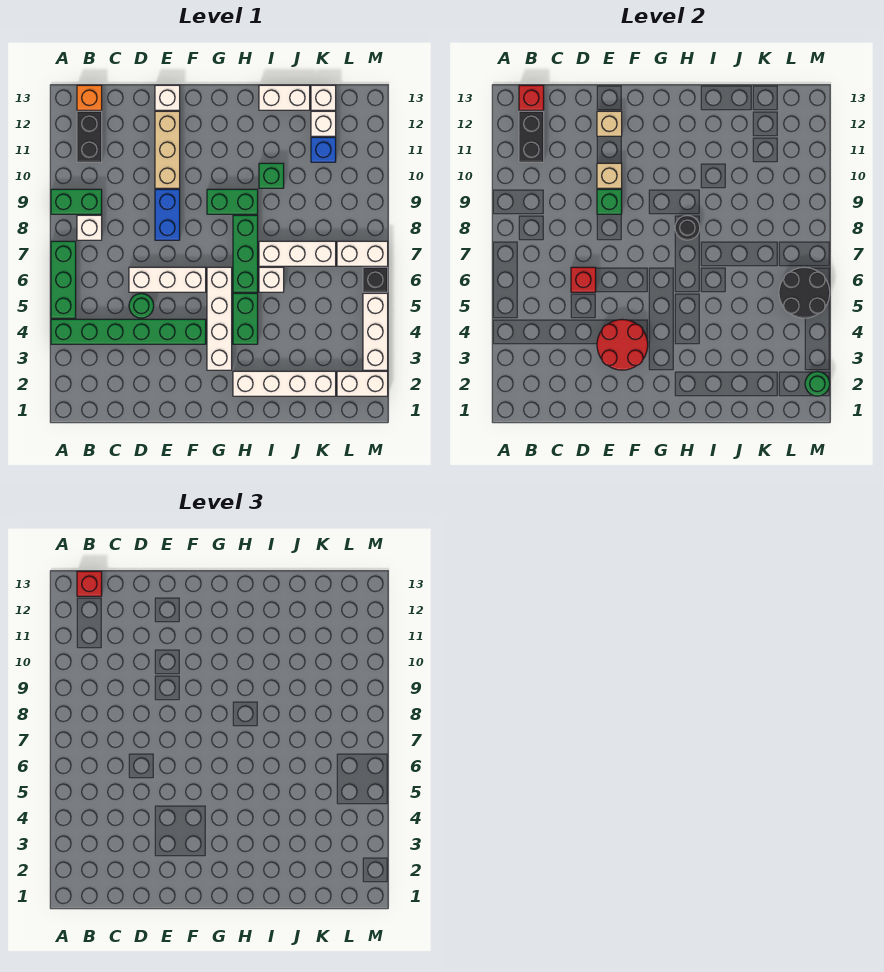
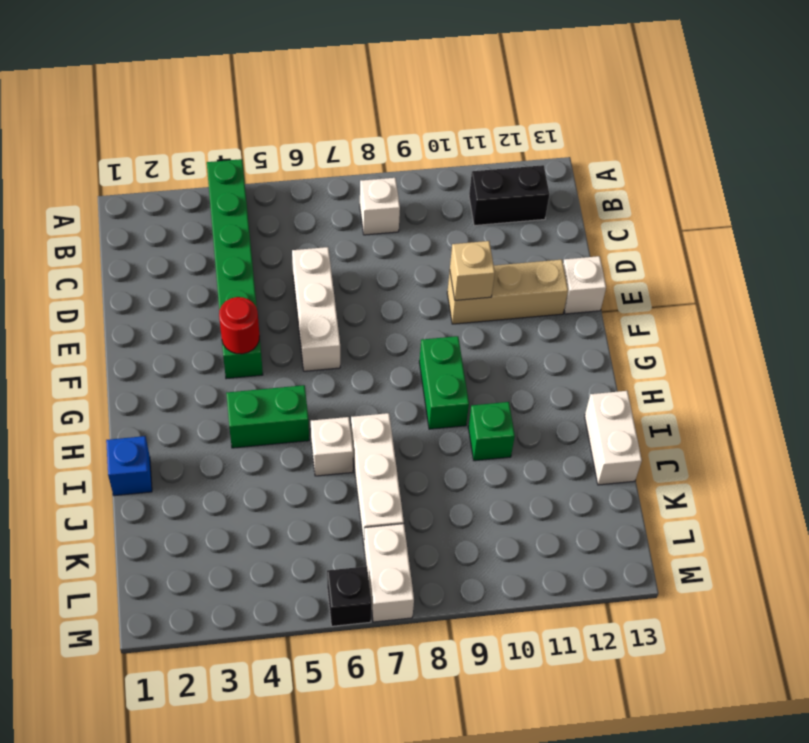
red 1x1 round brick [219,297,259,354] -> red 2x2 round brick [597,319,648,370]
blue 1x1 brick [106,436,152,496] -> blue 1x1 brick moved to [311,137,336,162]
none -> green 1x3 brick [51,241,76,318]
none -> green 1x2 brick [51,189,102,214]
none -> orange 1x1 brick [77,85,102,110]
none -> green 1x1 round brick [129,293,154,318]

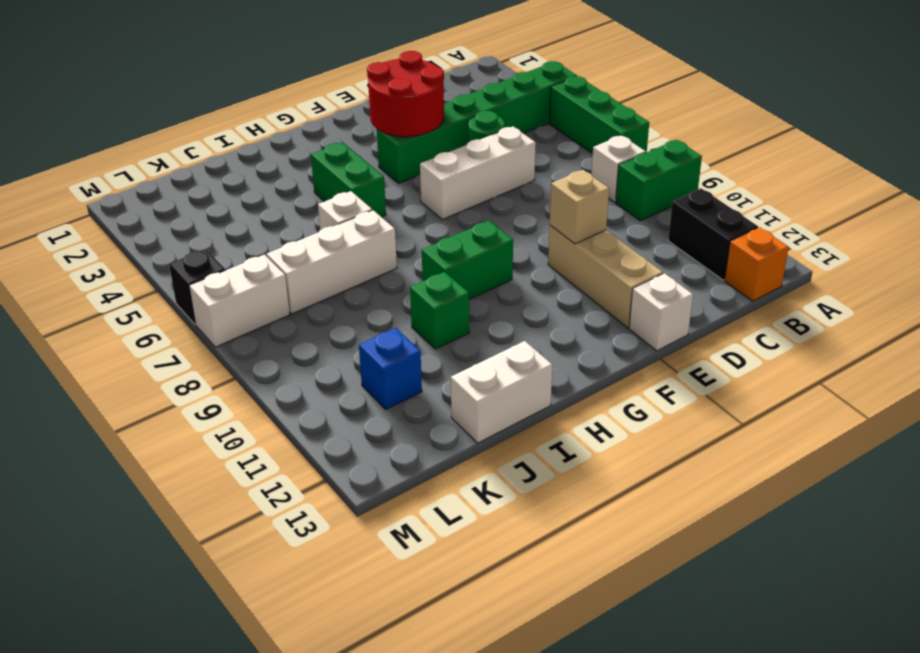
none -> blue 1x2 brick [155,189,180,240]
none -> white 1x4 brick [207,267,232,370]
none -> white 1x4 brick [233,371,336,396]
none -> green 1x3 brick [233,215,258,292]

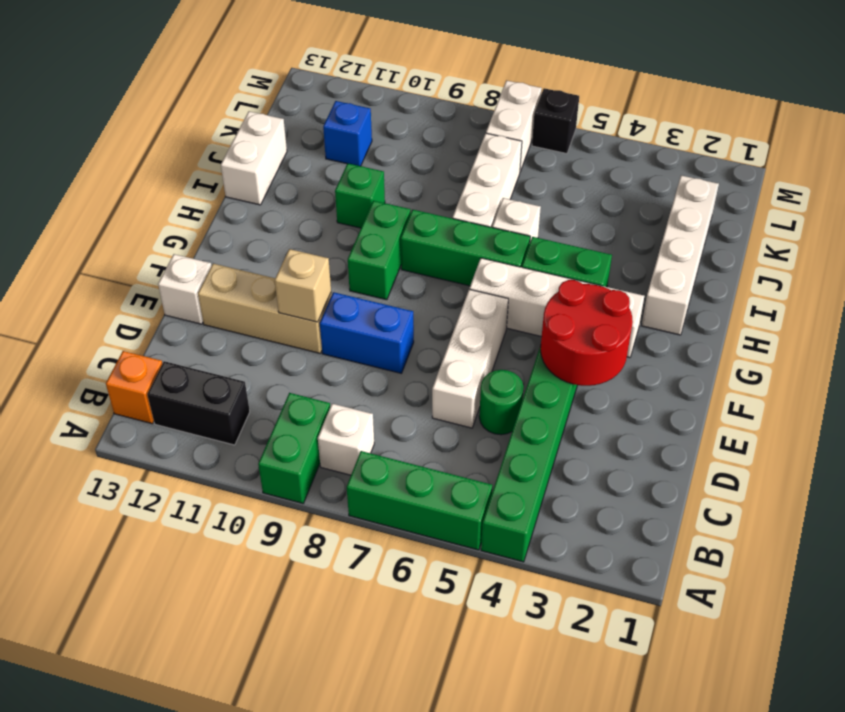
none -> white 1x1 brick [311,111,336,136]
none -> white 1x1 brick [311,85,336,110]
none -> white 1x2 brick [337,371,388,396]
none -> white 1x3 brick [363,293,388,370]

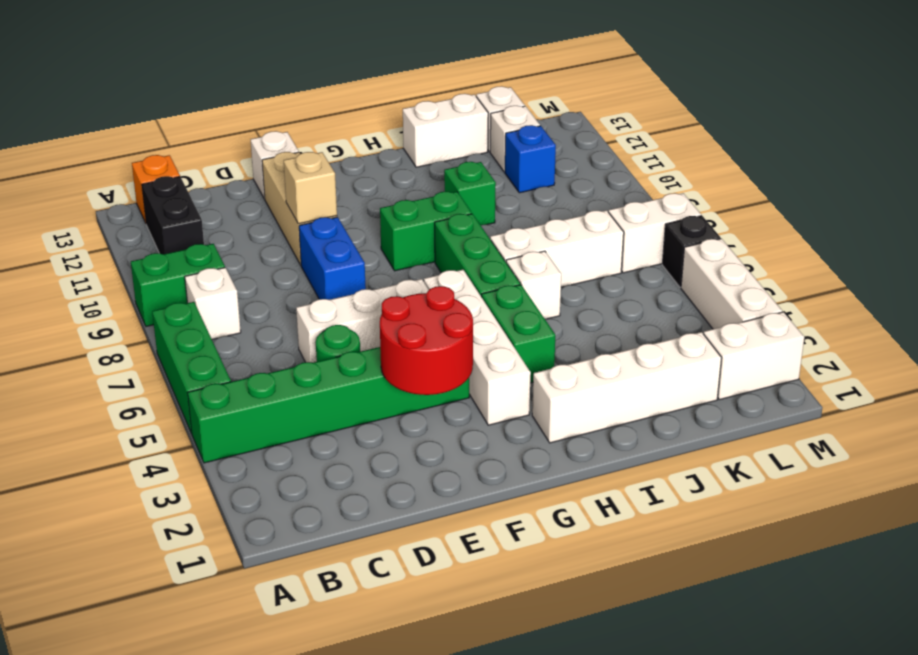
none -> black 1x2 brick [519,111,544,162]
none -> red 1x1 brick [519,85,544,110]
none -> red 1x1 brick [571,267,596,292]
none -> green 1x1 brick [597,189,622,214]

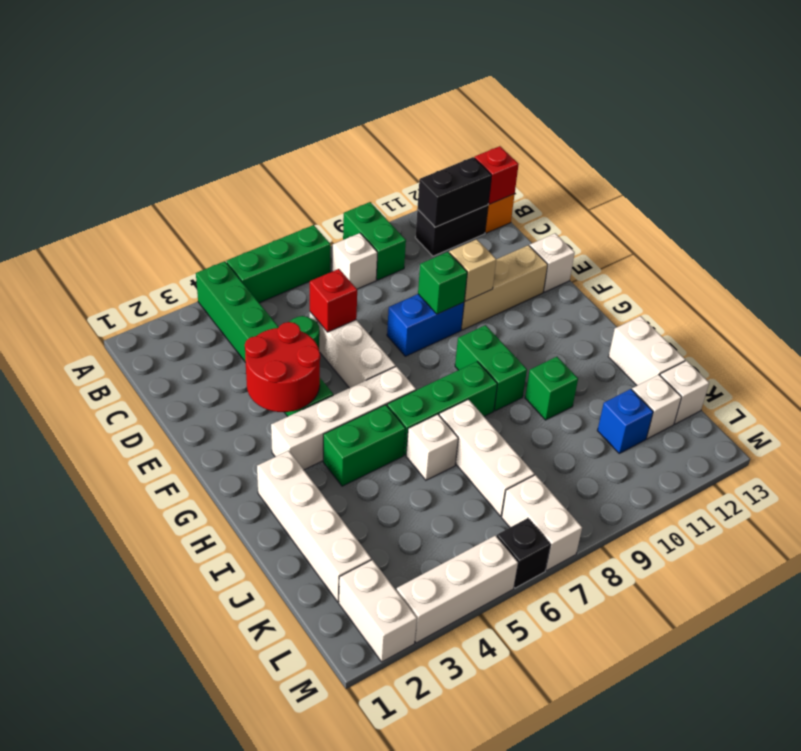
none -> tan 1x1 brick [597,111,622,136]
none -> black 1x1 round brick [675,215,700,240]
none -> black 2x2 round brick [779,267,830,318]
none -> green 1x1 round brick [805,371,830,396]

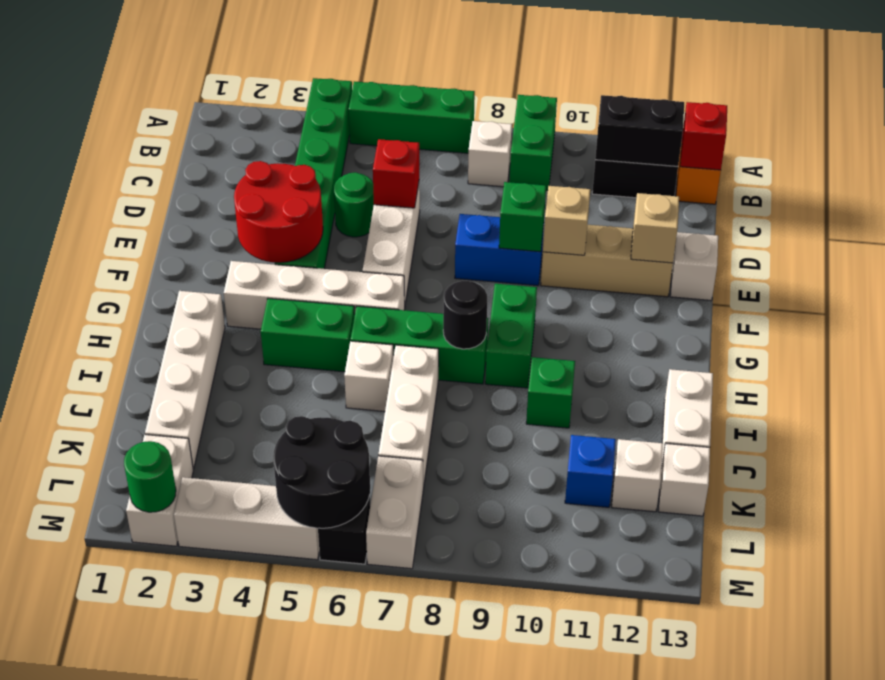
none -> red 1x1 brick [77,571,102,596]

